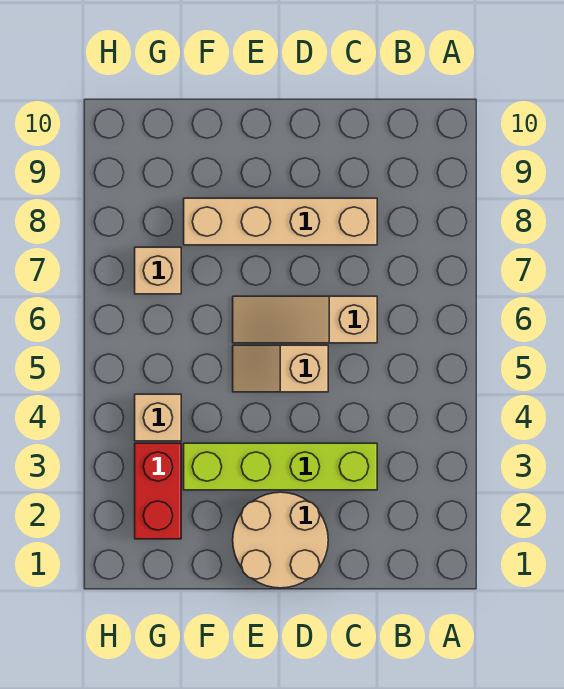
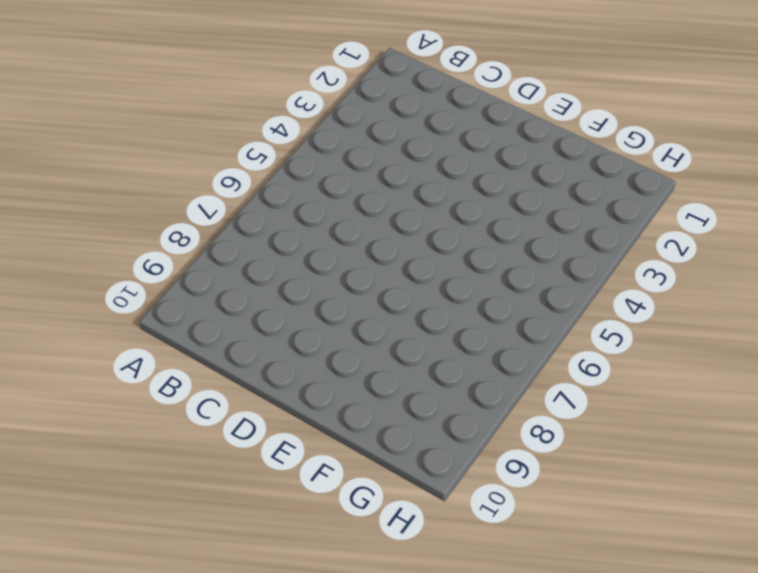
none -> lime 1x4 brick [184,443,377,490]
none -> tan 1x3 slope [233,296,377,343]

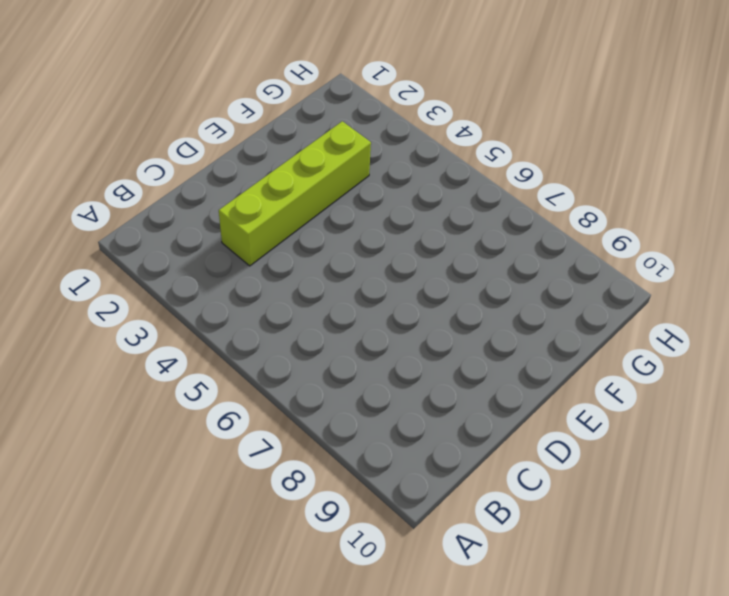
none -> tan 1x3 slope [233,296,377,343]
none -> tan 1x4 brick [184,198,377,245]

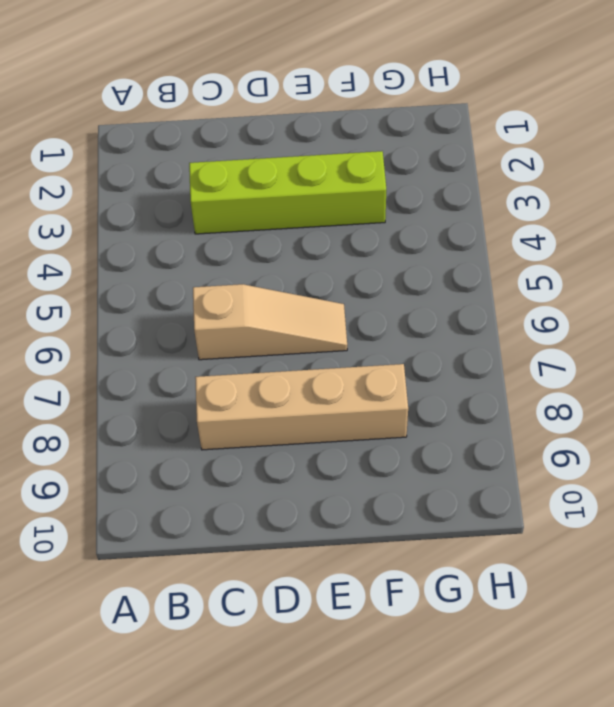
none -> tan 2x2 round brick [233,492,328,588]
none -> tan 1x2 slope [233,345,328,392]

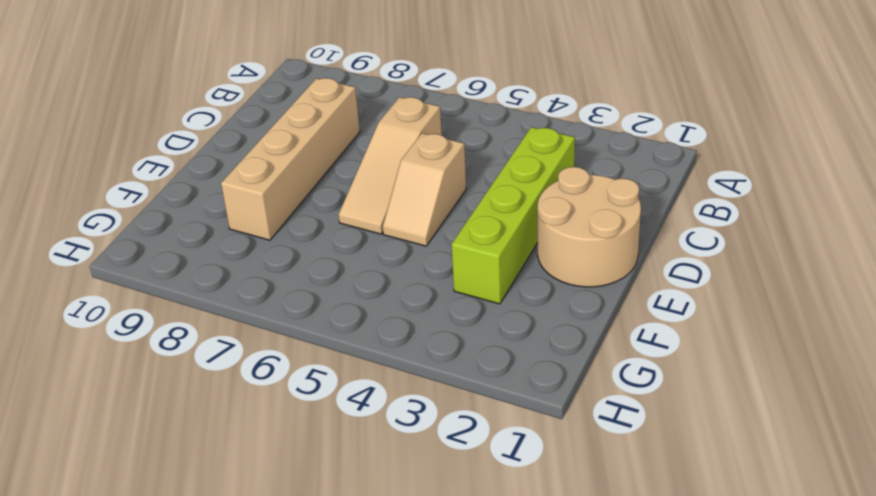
none -> red 1x2 brick [135,443,181,539]
none -> tan 1x1 brick [135,394,181,441]

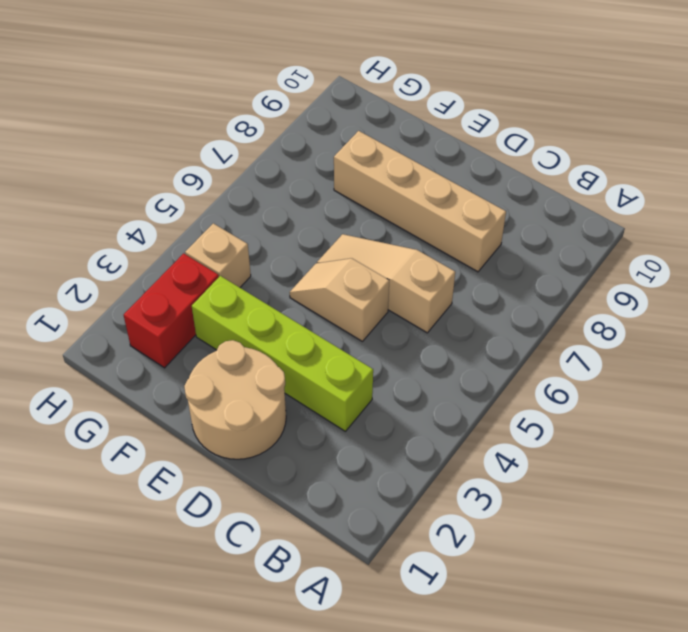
none -> tan 1x1 brick [135,247,181,294]

